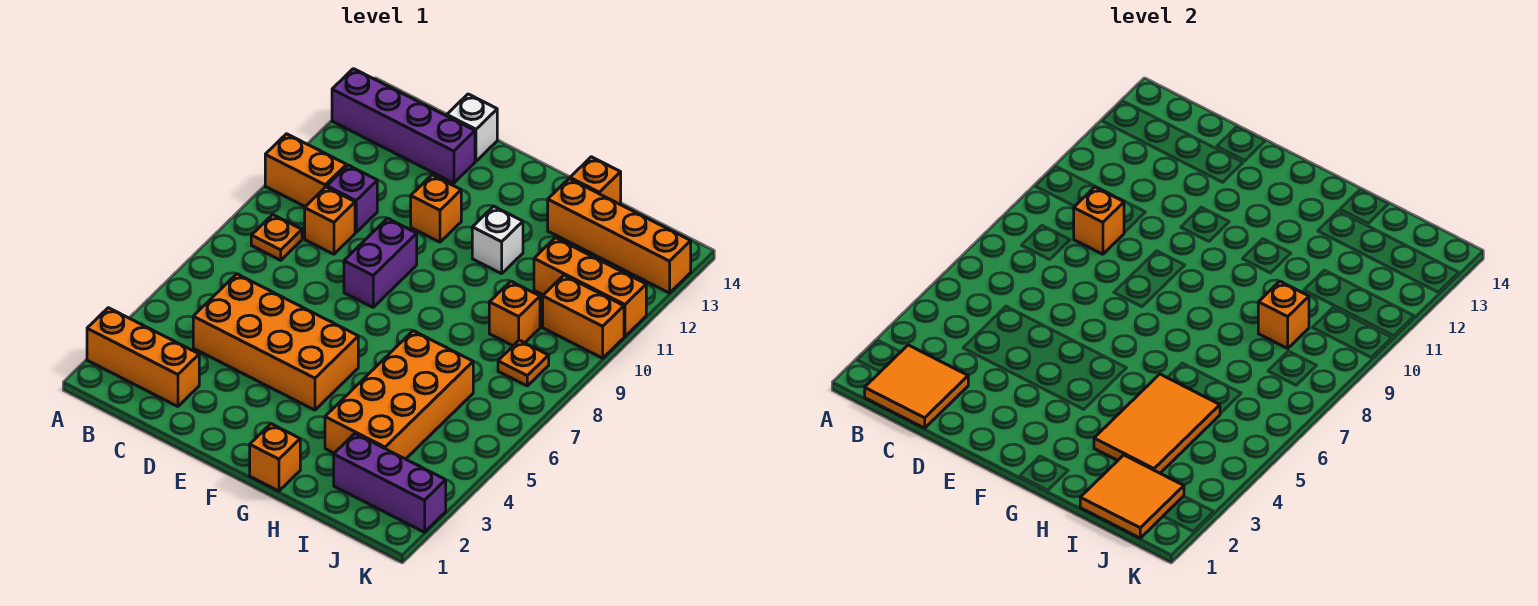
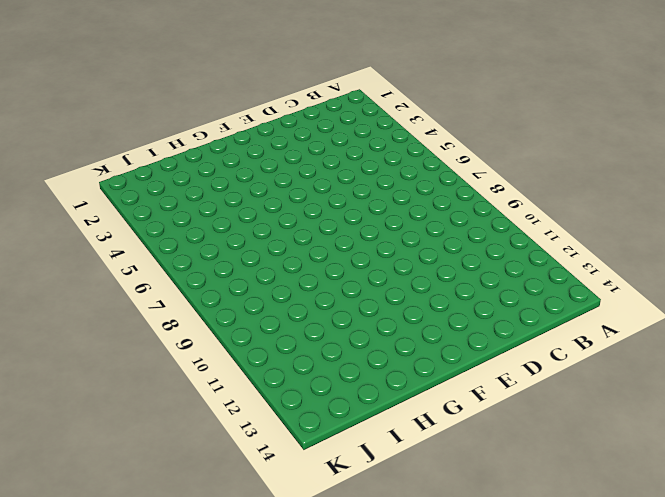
none -> orange 1x3 brick [87,308,199,406]
none -> orange 1x2 brick [265,134,347,207]
none -> purple 1x4 brick [332,69,475,183]

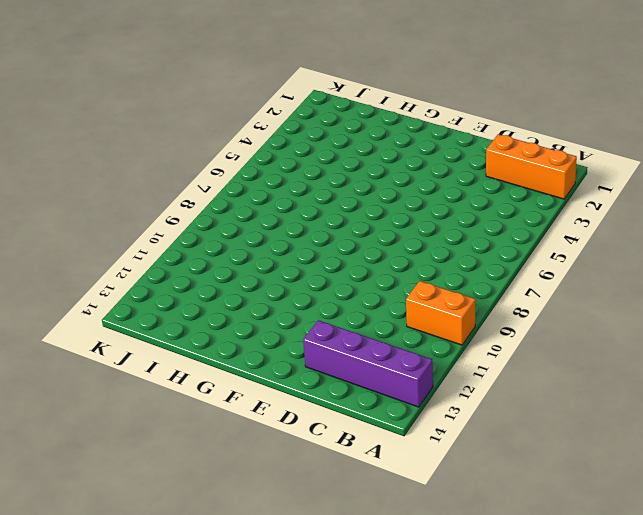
none -> orange 1x1 plate [251,215,302,260]
none -> orange 2x4 brick [193,274,358,410]
none -> orange 1x1 brick [305,187,355,254]

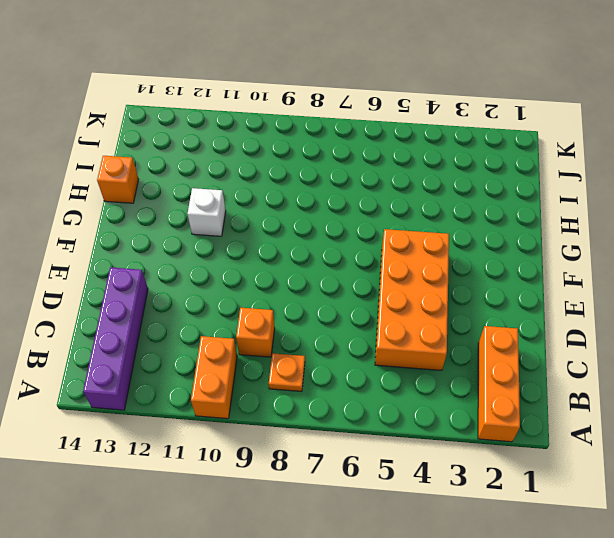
none -> purple 1x1 brick [327,165,377,232]
none -> white 1x1 brick [447,94,497,161]
none -> purple 1x2 brick [344,218,417,307]

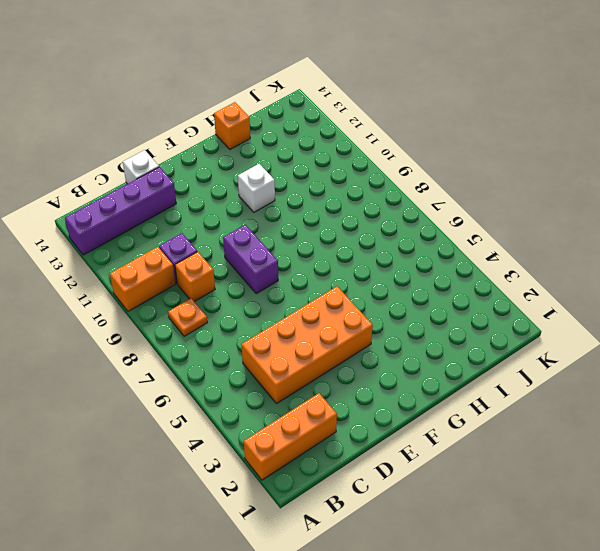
none -> orange 1x1 brick [411,175,461,242]
none -> orange 1x1 brick [250,424,300,491]
none -> orange 2x4 brick [325,331,473,459]

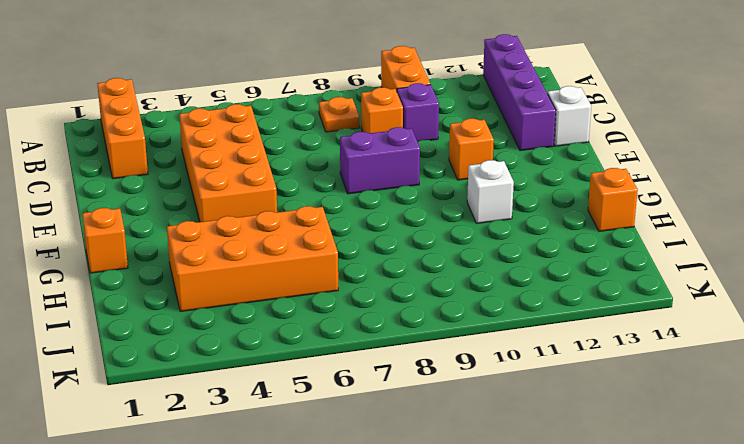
none -> orange 1x4 brick [548,179,691,293]
none -> purple 1x3 brick [334,434,446,532]
none -> orange 1x1 brick [489,281,540,346]

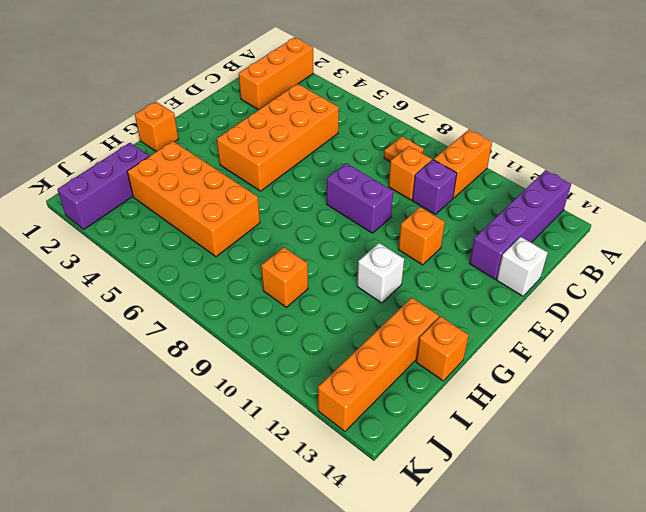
none -> orange 1x3 brick [534,238,646,336]
none -> orange 1x1 plate [498,340,549,386]
none -> orange 1x2 brick [543,275,624,358]

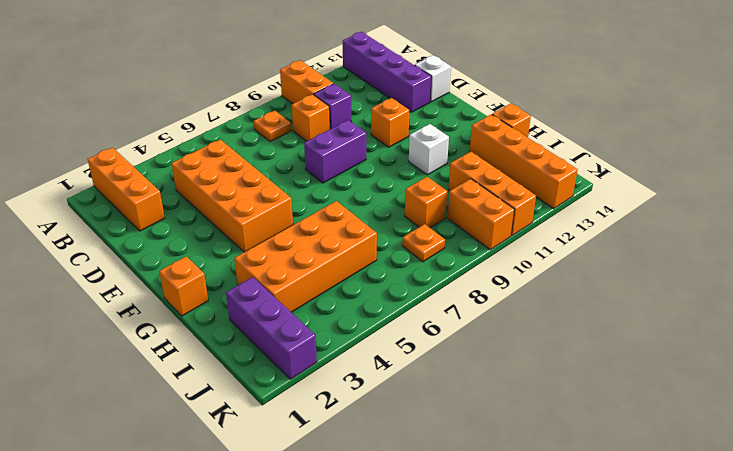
none -> orange 2x2 tile [865,345,968,428]
none -> orange 1x1 brick [1074,187,1124,254]
none -> orange 2x3 tile [1094,374,1220,473]

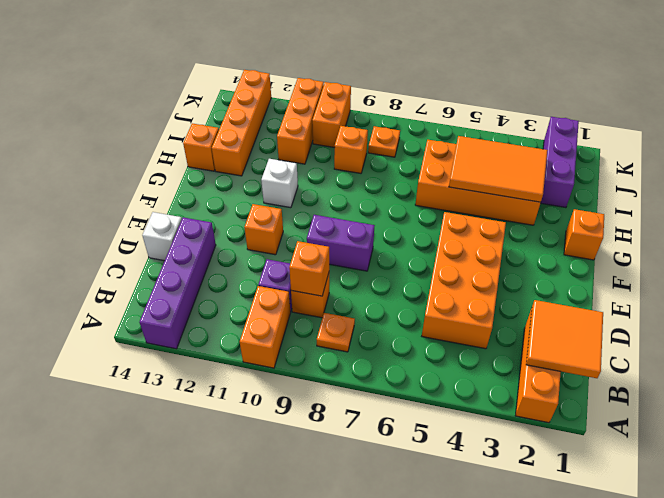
none -> orange 2x2 tile [1080,455,1184,538]
none -> orange 1x1 brick [1258,281,1309,348]

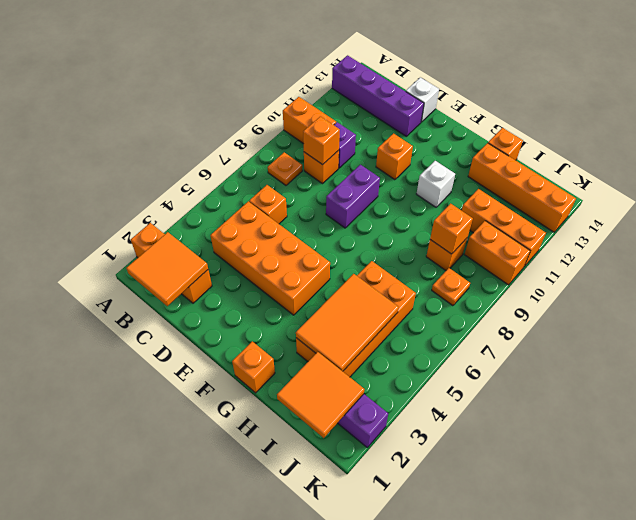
orange 1x1 brick [249,185,287,224] -> none

